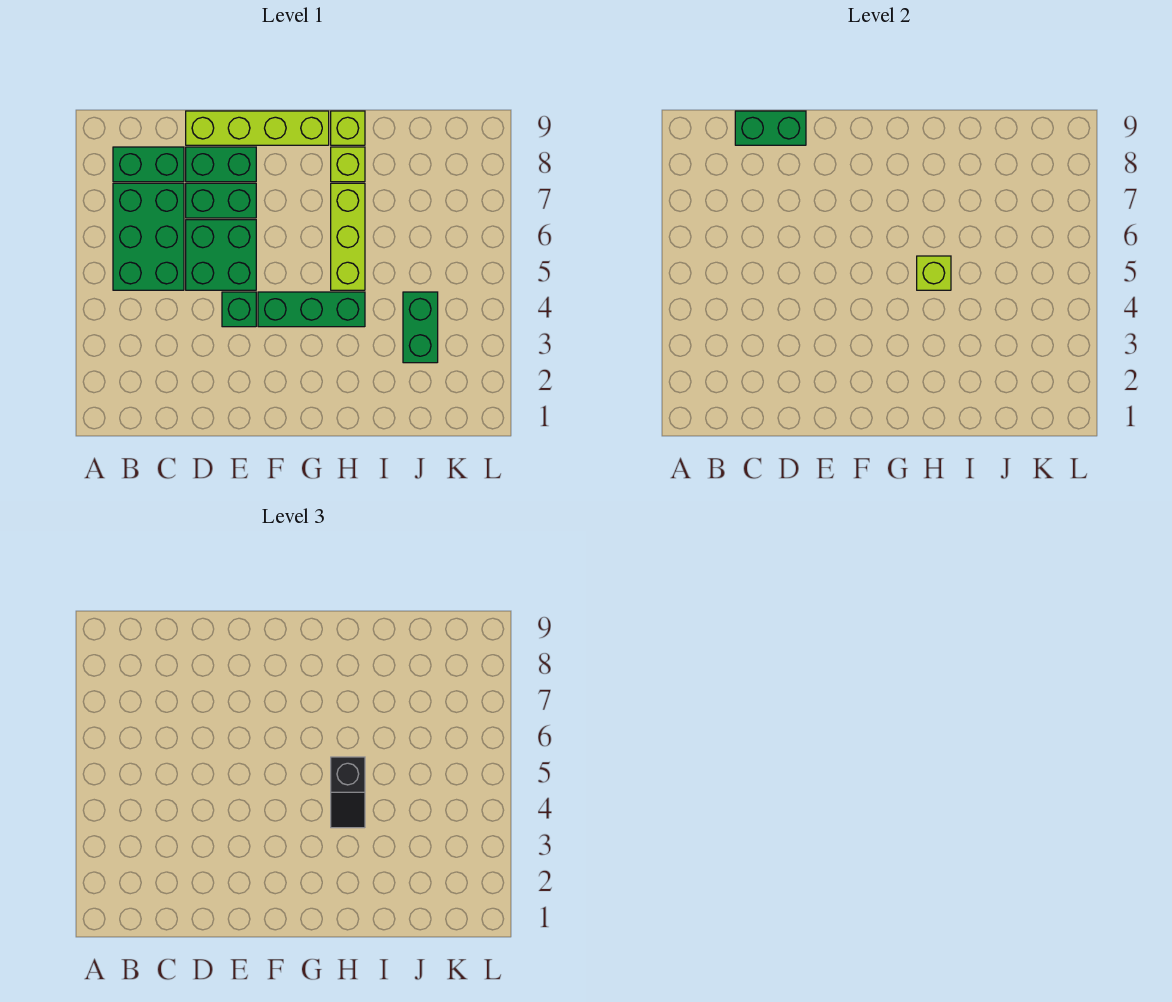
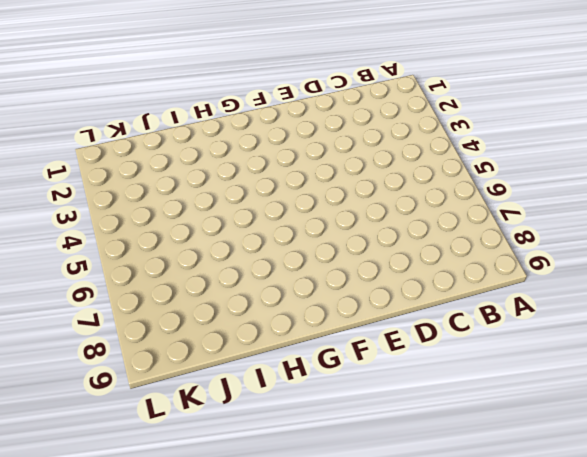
none -> green 2x3 brick [113,183,184,290]
none -> green 1x2 brick [113,147,184,182]
none -> green 2x2 brick [186,220,256,290]

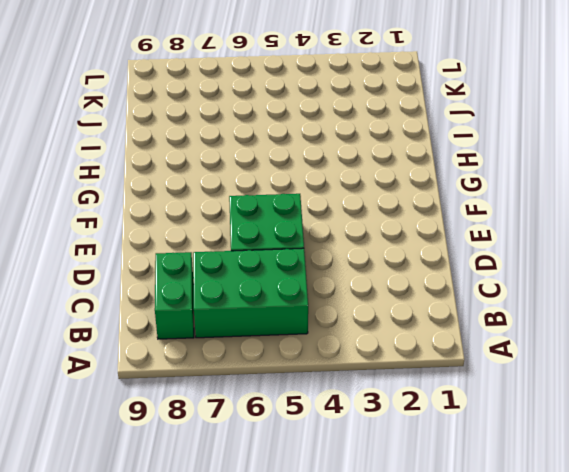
none -> green 1x2 brick [186,183,256,218]
none -> green 1x2 brick [186,147,256,182]
none -> lime 1x4 brick [186,111,329,145]

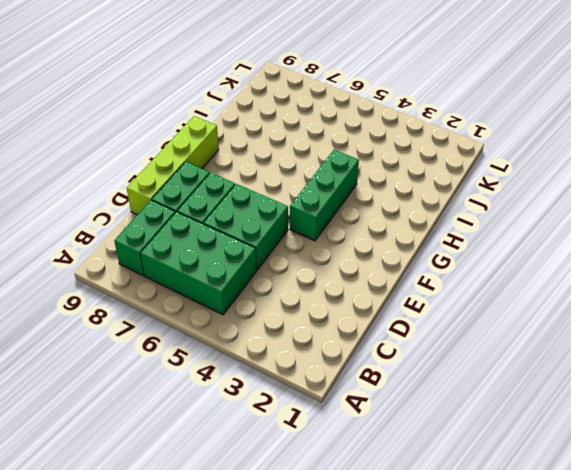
none -> green 1x1 brick [222,292,256,327]
none -> lime 1x3 brick [331,183,365,290]
none -> lime 1x1 brick [331,147,365,182]

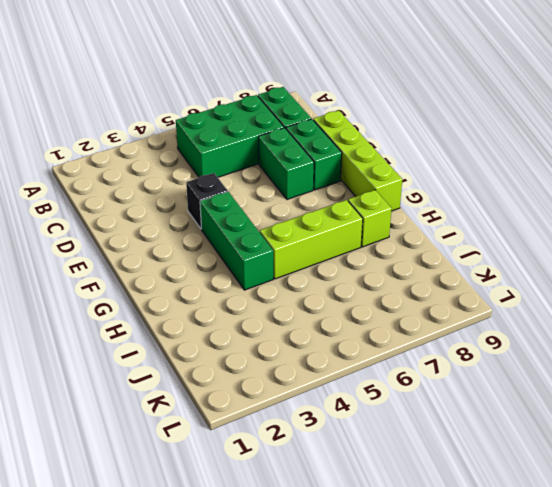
black 1x1 brick [186,173,228,229] -> green 1x1 brick [222,292,256,327]
none -> green 2x2 brick [186,220,256,290]
none -> lime 1x1 brick [331,111,365,145]
none -> green 1x2 brick [403,292,438,363]

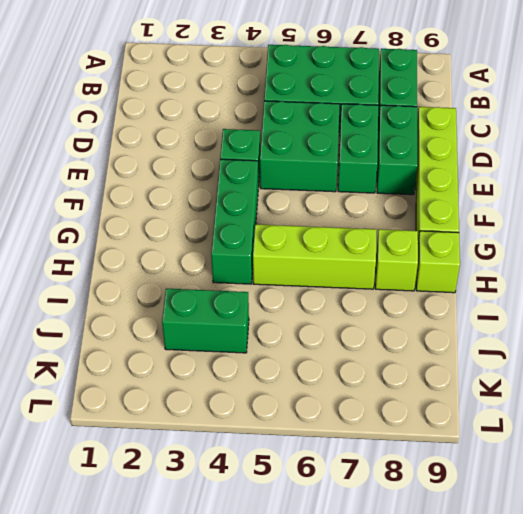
none -> green 1x2 brick [735,111,806,145]
none -> lime 1x1 brick [917,256,951,290]
none -> black 1x2 slope [331,757,365,828]

